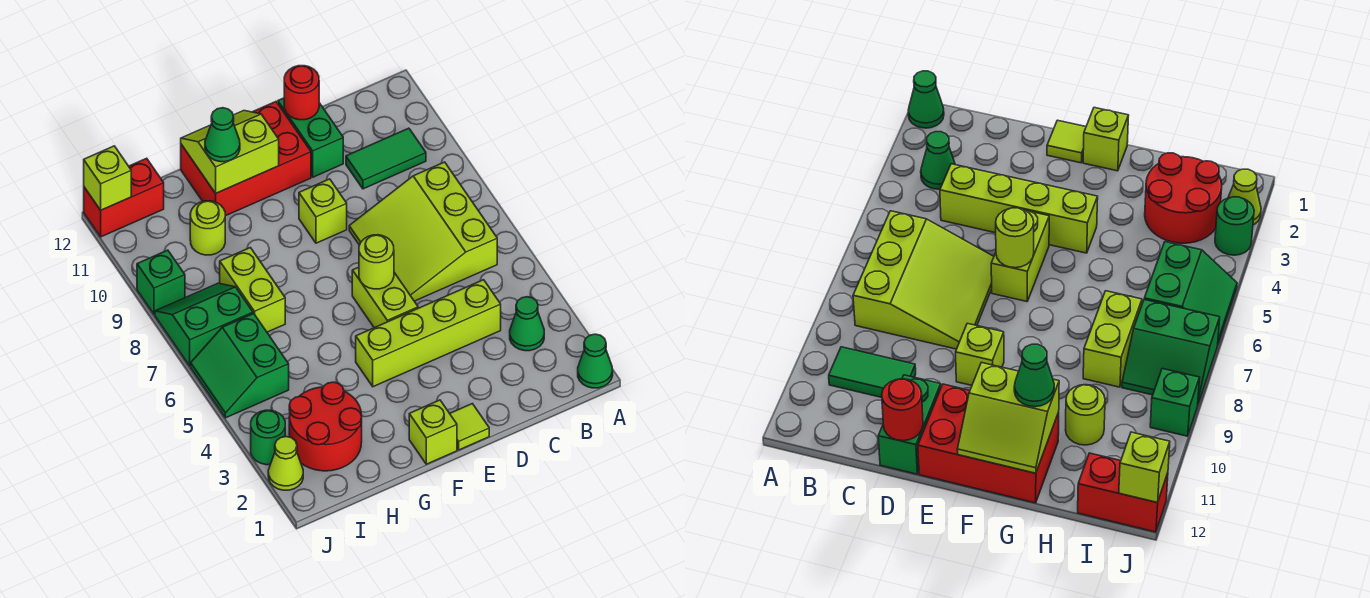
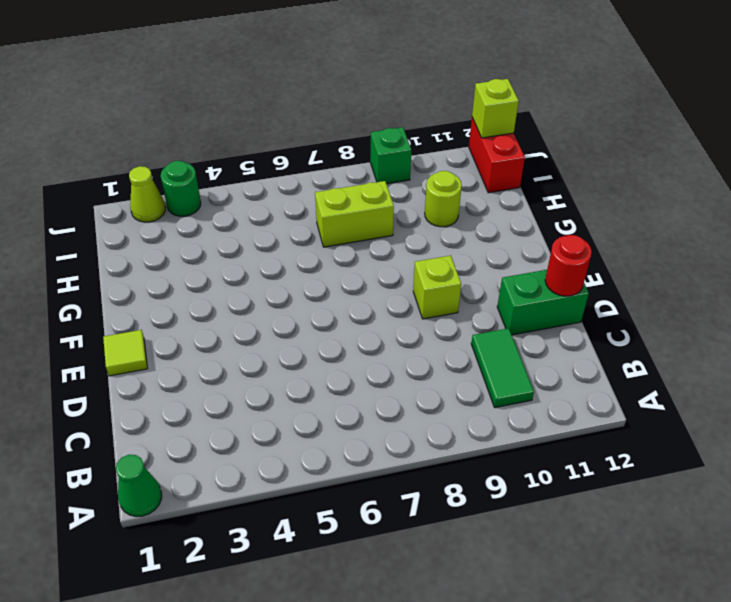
none -> green 1x1 cone [510,297,544,351]
none -> lime 3x3 slope [349,162,497,301]
none -> lime 1x4 brick [356,280,501,387]

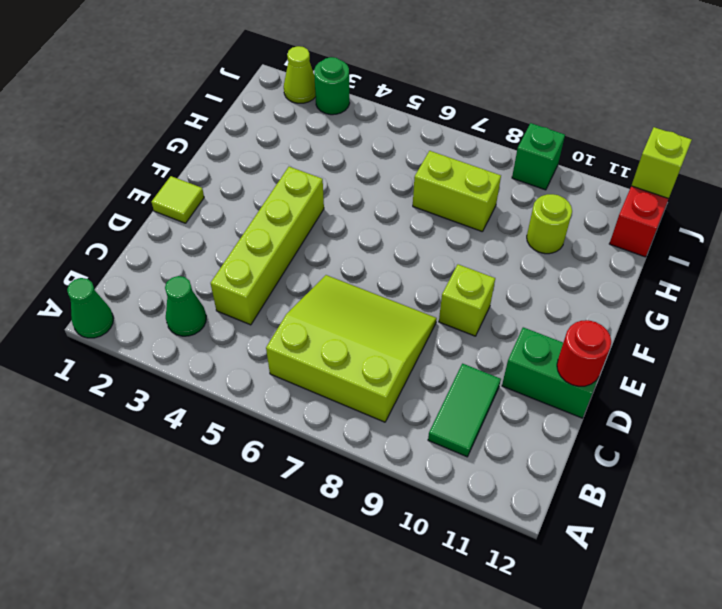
none -> lime 1x2 brick [352,267,418,328]
none -> red 2x3 brick [181,102,311,216]
none -> lime 1x1 brick [409,400,457,464]

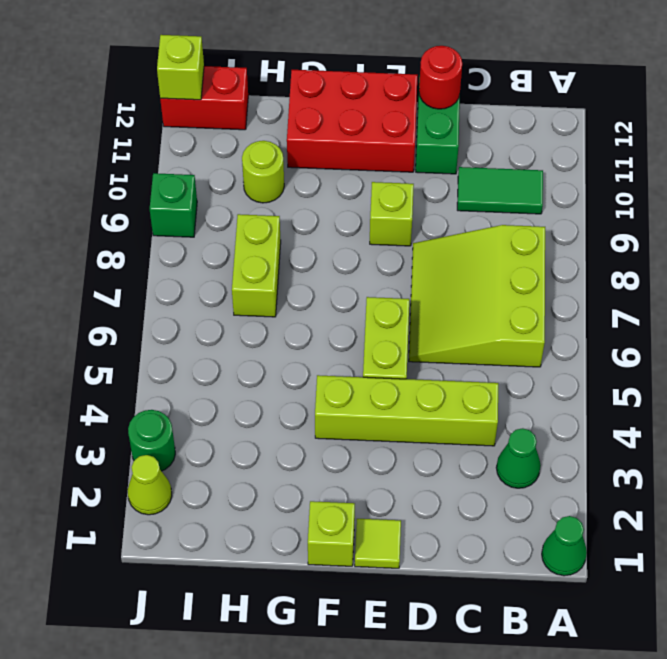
none -> red 2x2 round brick [289,382,362,471]
none -> green 2x2 slope [191,313,289,418]
none -> green 2x2 slope [155,283,253,366]

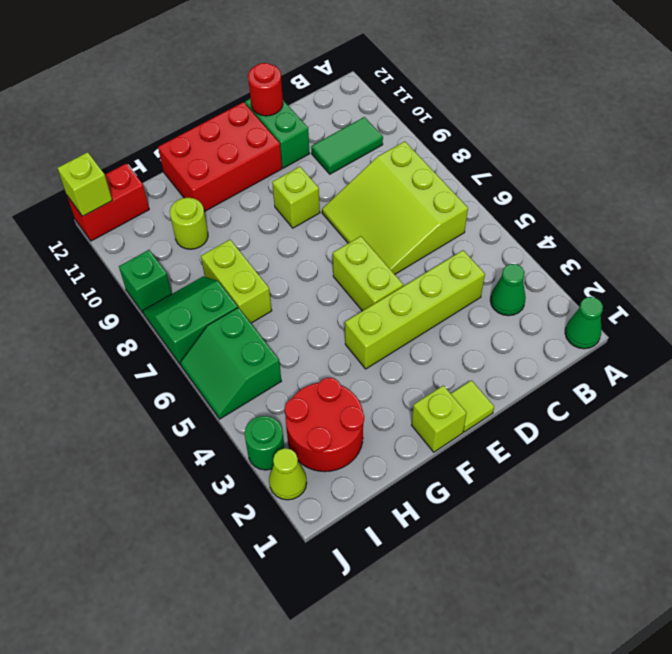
none -> lime 1x1 round brick [359,235,394,289]
none -> lime 2x2 slope [181,111,279,193]
none -> green 1x1 cone [205,108,240,162]

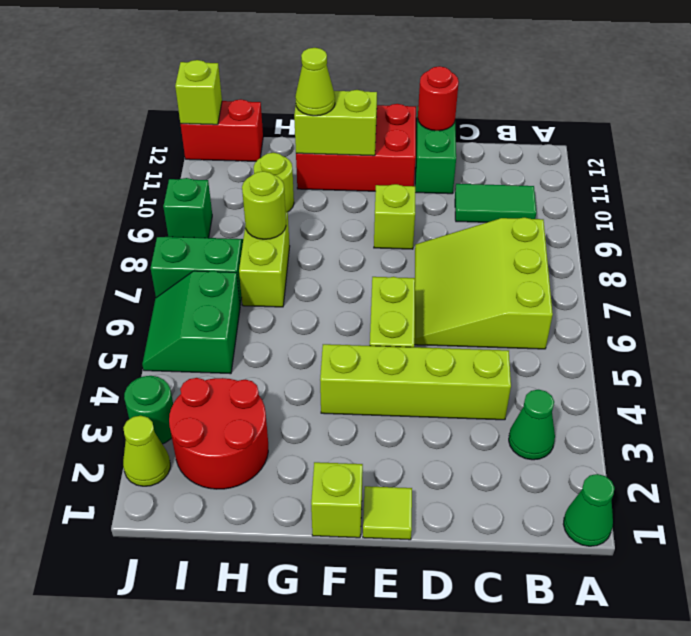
lime 1x1 cone [295,48,335,116] -> green 1x1 cone [205,108,240,162]
lime 1x1 round brick [242,171,286,239] -> lime 1x1 round brick moved to [359,235,394,289]

